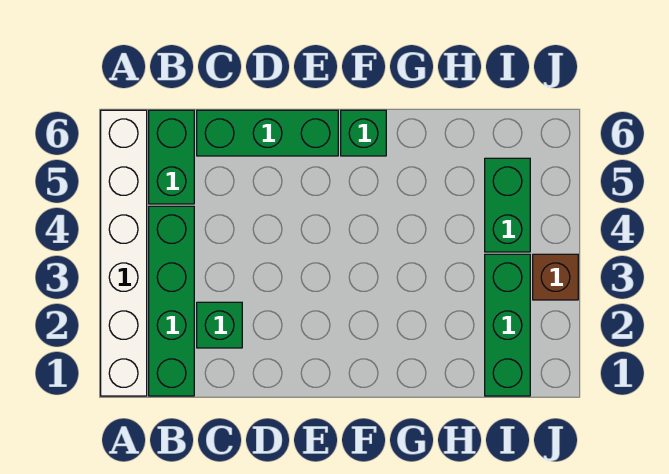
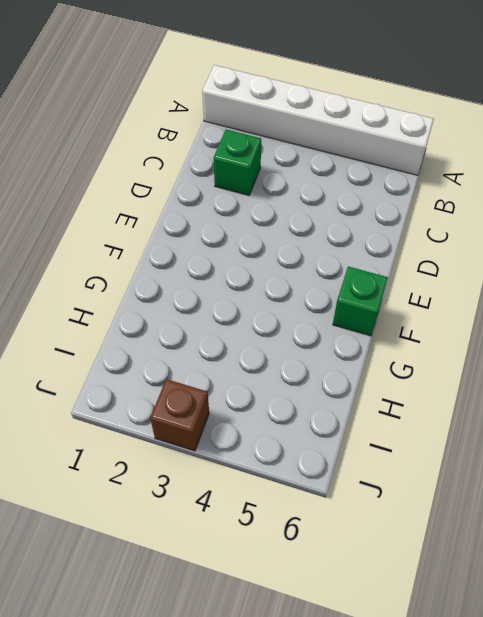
none -> green 1x4 brick [149,206,194,396]
none -> green 1x2 brick [149,110,194,204]

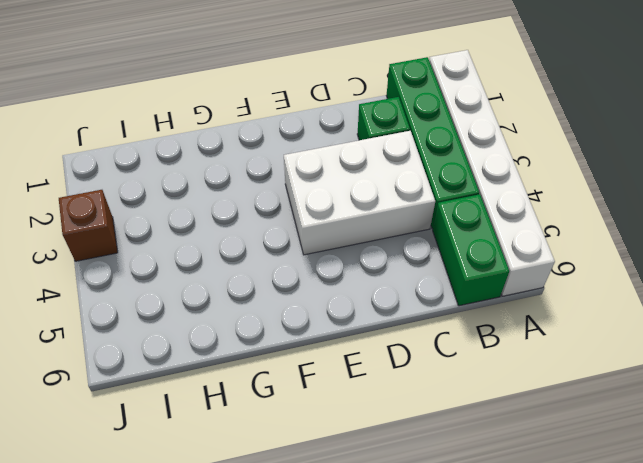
white 2x3 brick [284,131,435,255] -> none
none -> green 1x3 brick [197,110,338,156]
none -> green 1x1 brick [341,110,386,156]

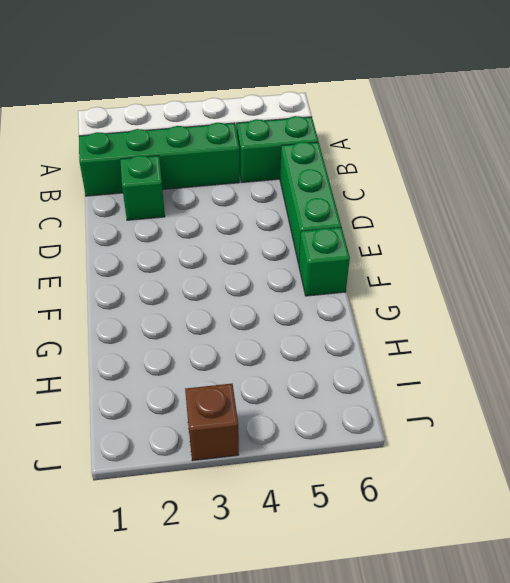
none -> green 1x3 brick [485,254,530,396]
none -> green 1x2 brick [485,158,530,252]

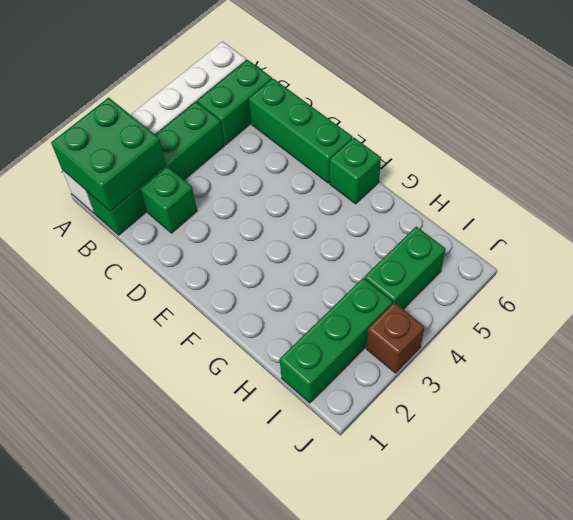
green 2x2 brick [51,97,166,211] -> none

